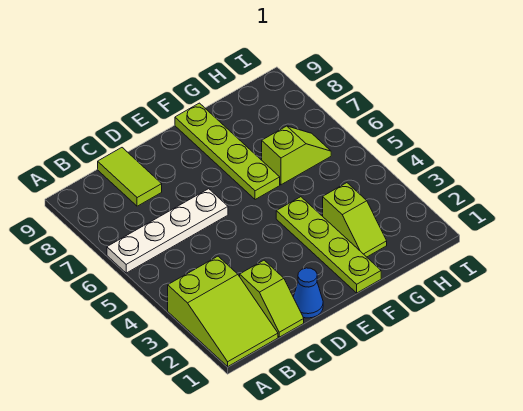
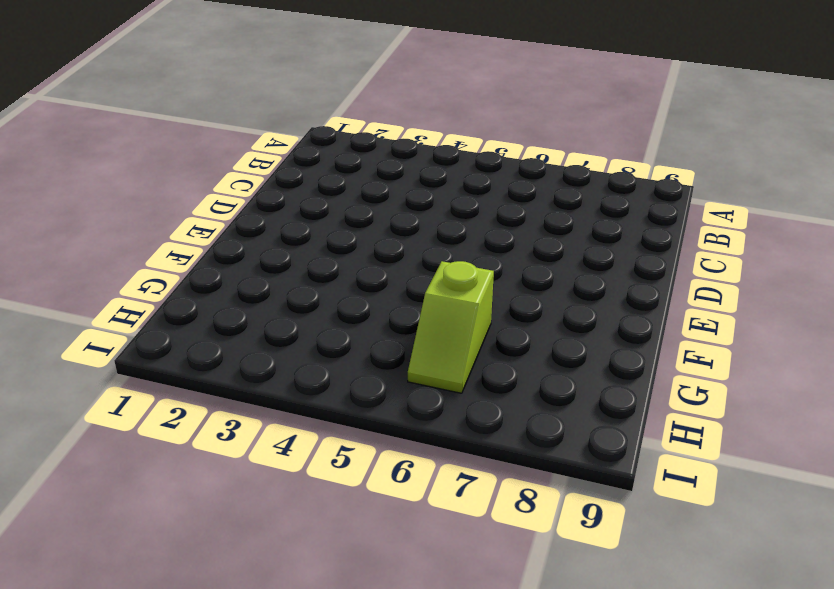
none -> lime 2x3 slope [168,256,278,366]
none -> white 1x4 plate [107,189,228,273]

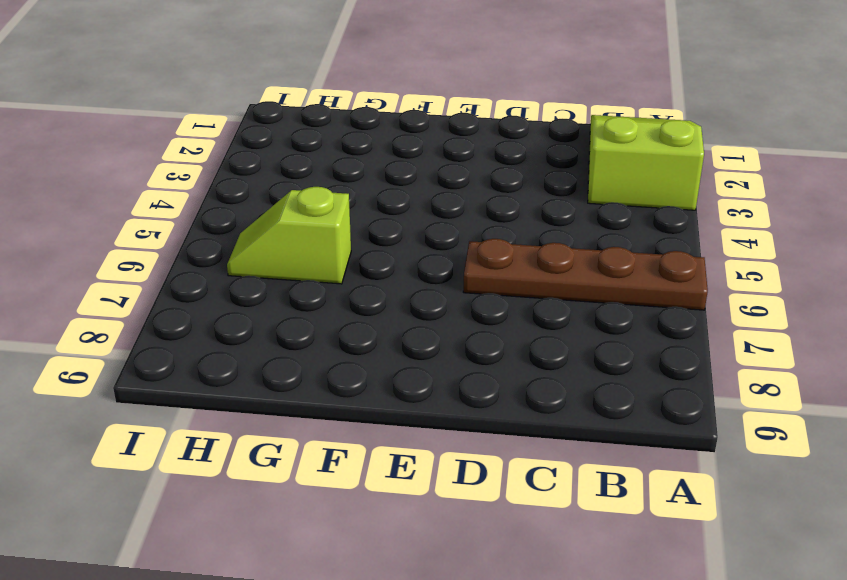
brown 1x4 plate [463,239,708,310] -> white 1x4 plate [107,189,228,273]
none -> lime 1x2 slope [240,260,304,337]
none -> lime 1x2 tile [98,148,162,206]

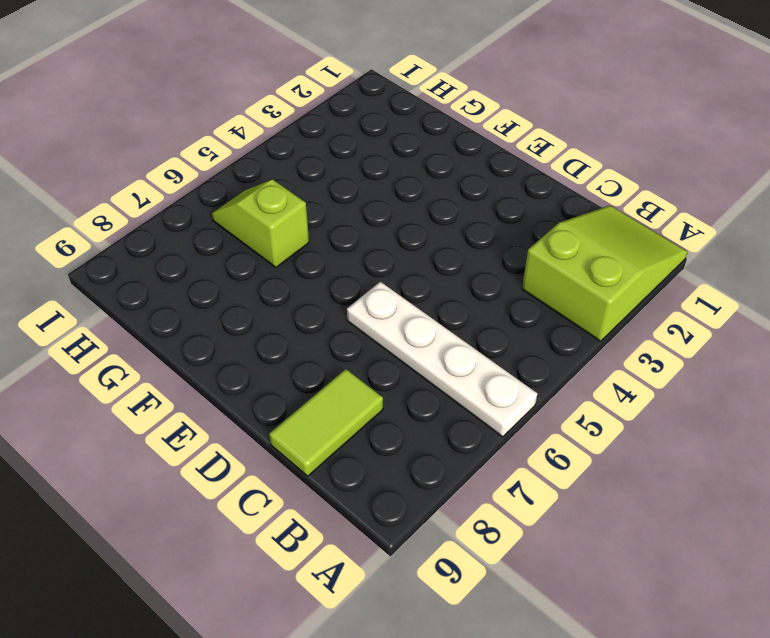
none -> lime 1x2 slope [240,260,304,337]
none -> blue 1x1 cone [293,268,323,318]

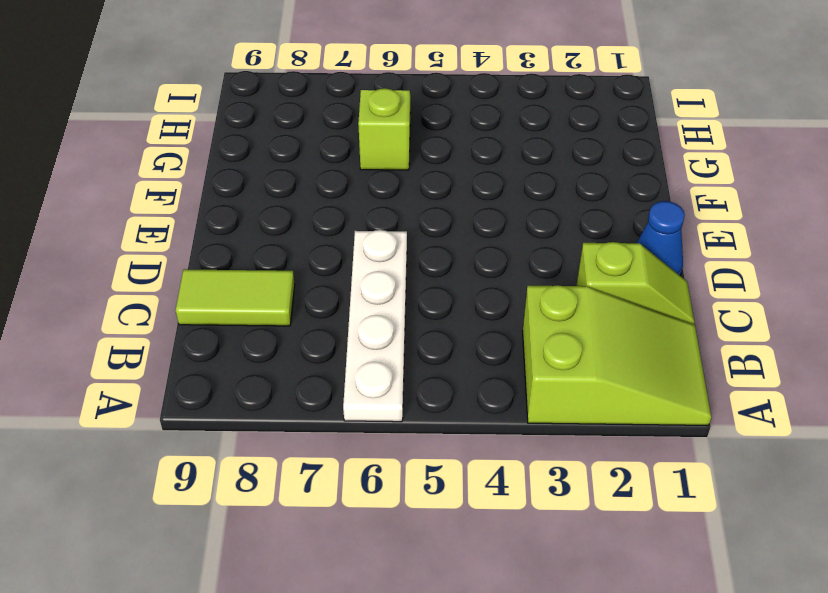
none -> lime 1x4 plate [276,197,381,293]
none -> lime 1x4 plate [175,103,280,200]

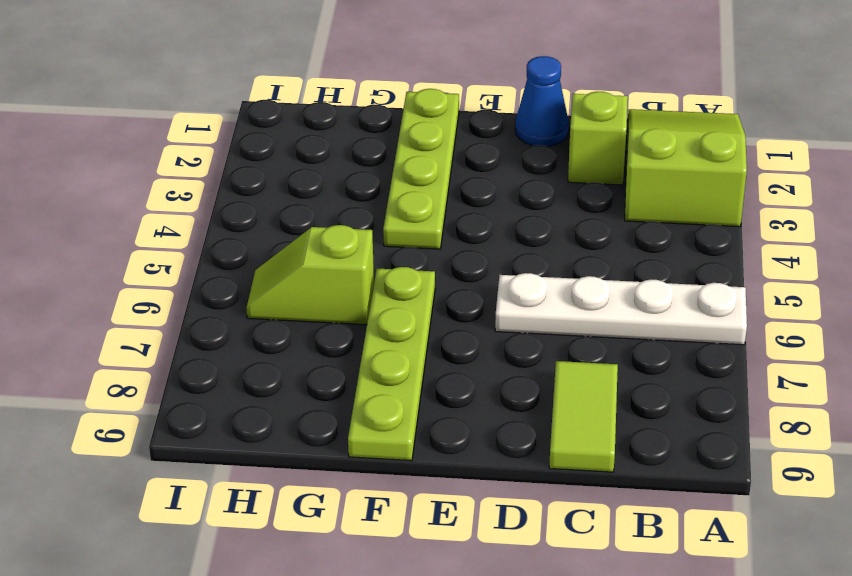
none -> lime 1x2 slope [323,183,387,257]

